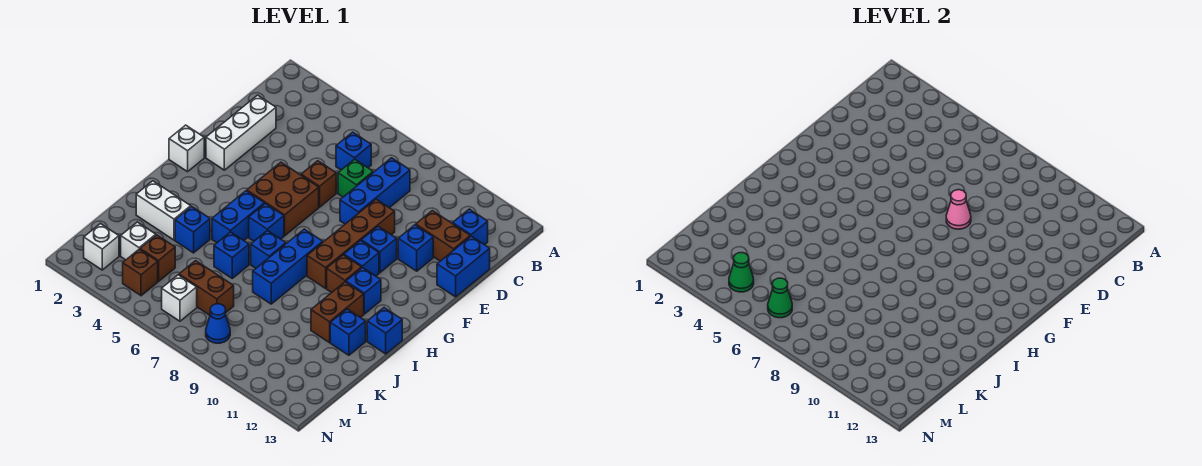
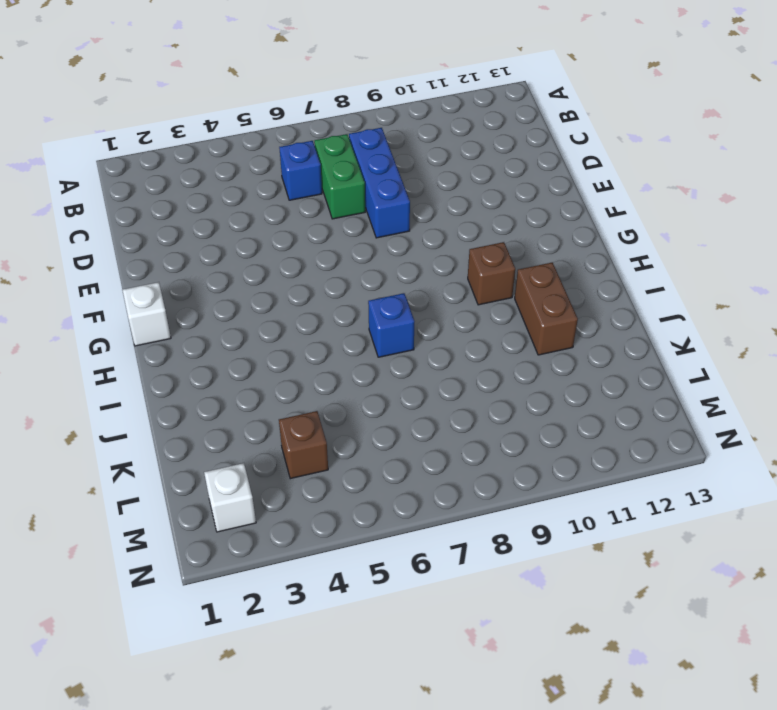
green 1x2 brick [314,134,365,219] -> green 1x1 brick [338,159,373,197]
none -> blue 1x1 brick [453,209,488,245]
none -> white 1x3 brick [206,95,276,170]
none -> brown 1x2 brick [416,211,470,261]
none -> blue 1x2 brick [437,236,490,297]

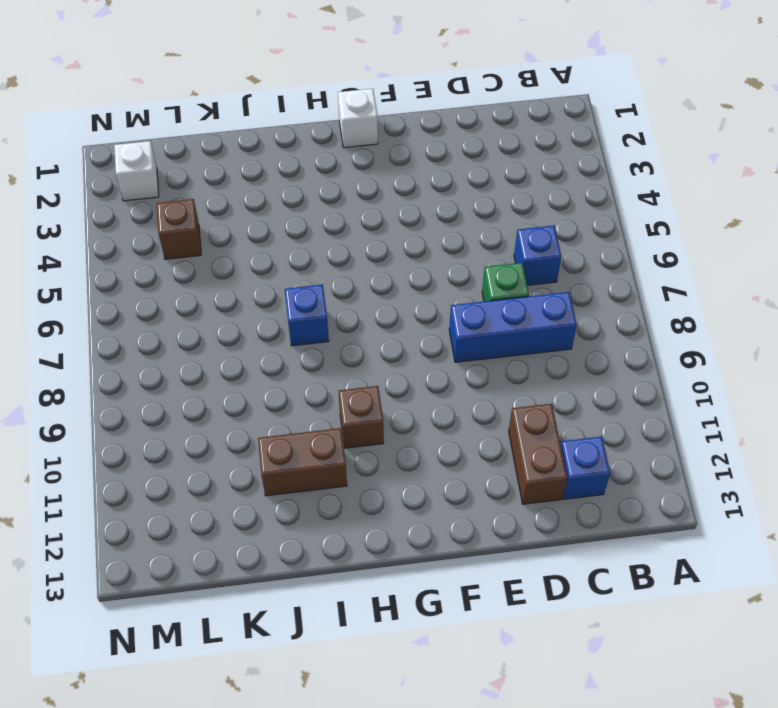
none -> white 1x3 brick [206,95,276,170]
none -> blue 1x2 brick [437,236,490,297]
none -> brown 1x1 brick [301,161,336,207]
none -> brown 1x4 brick [307,199,395,288]

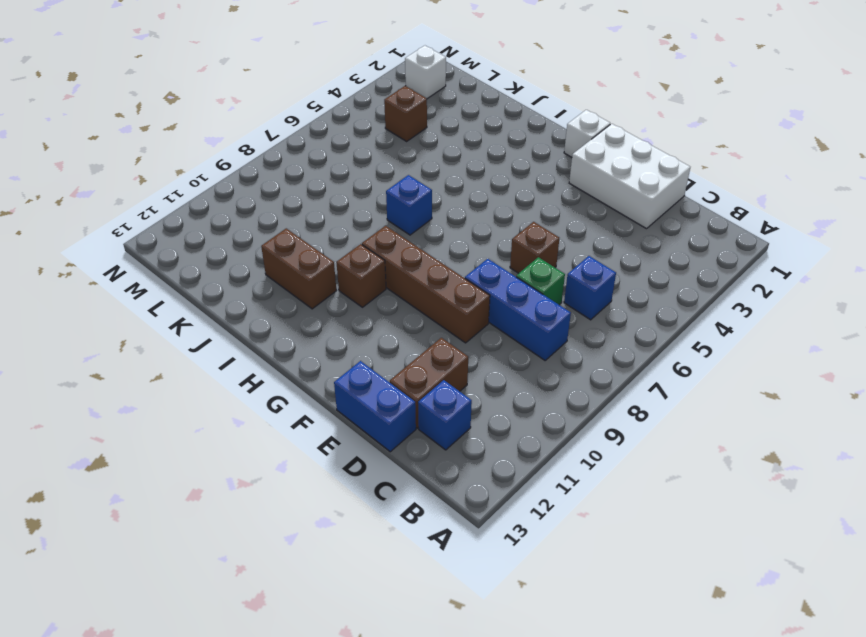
white 2x3 brick [569,124,690,229] -> white 1x3 brick [206,95,276,170]
none -> blue 1x1 brick [398,225,433,271]
none -> brown 2x2 brick [247,162,319,236]
none -> blue 1x1 brick [361,226,397,273]
none -> blue 1x1 brick [344,241,379,276]

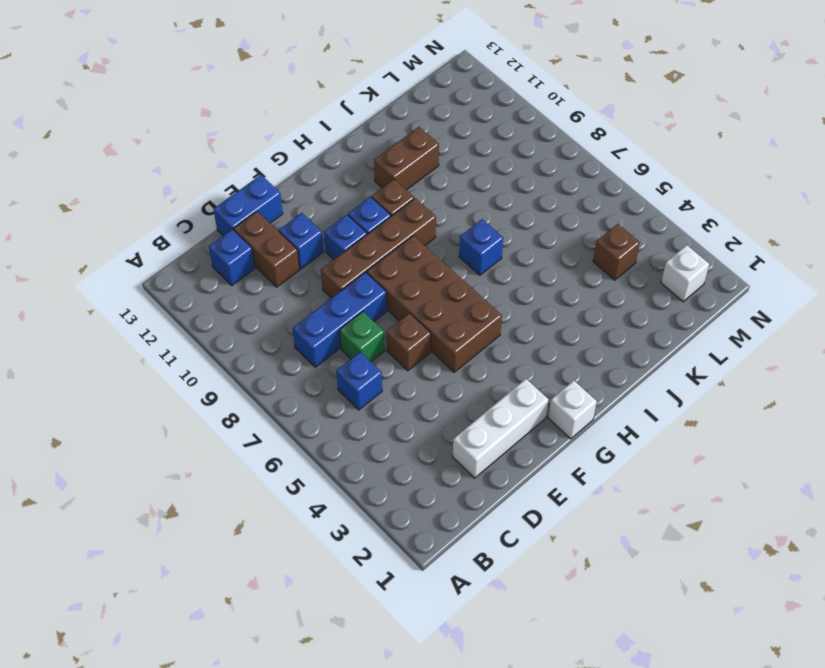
brown 2x4 brick [367,236,502,372] -> brown 2x2 brick [247,162,319,236]
none -> blue 1x2 brick [212,191,264,243]
none -> blue 1x1 brick [249,204,284,241]
none -> blue 1x3 brick [253,229,323,304]
none -> blue 1x1 brick [346,267,381,314]

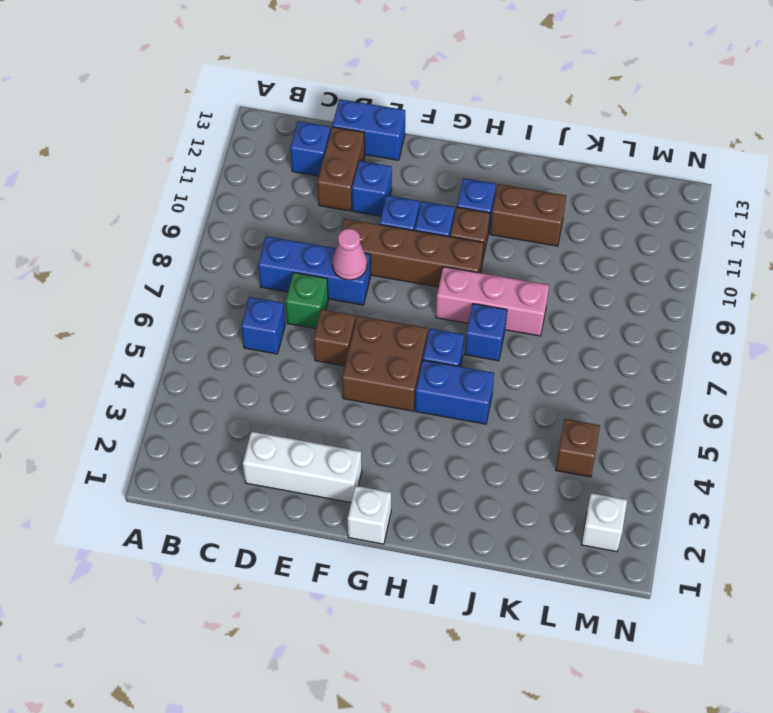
pink 1x3 brick [436,267,549,336] -> blue 1x3 brick [253,229,323,304]
none -> blue 1x1 brick [367,308,402,354]
none -> white 1x2 brick [136,181,191,240]
none -> blue 1x1 brick [175,206,210,253]
none -> blue 1x1 brick [214,232,249,278]

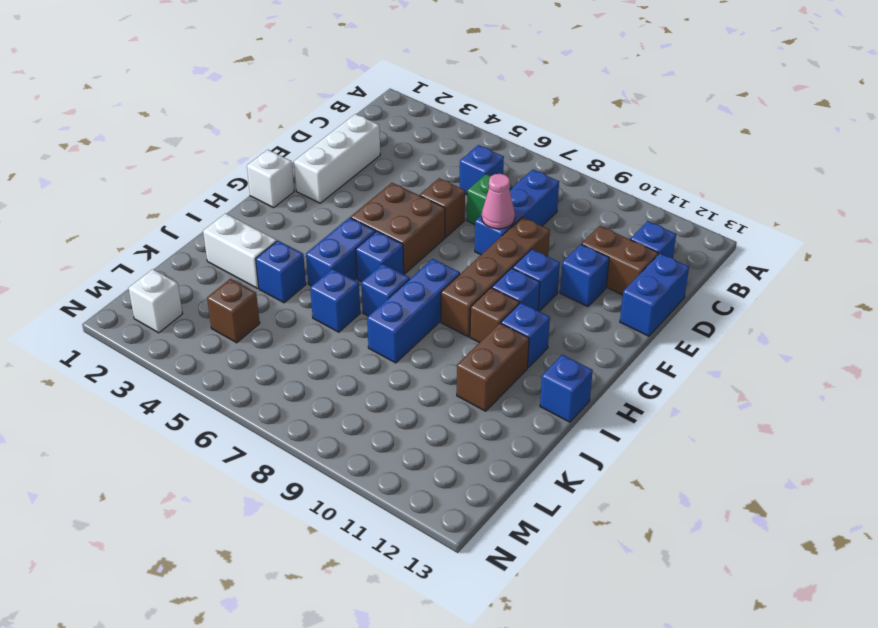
none -> blue 1x1 brick [330,309,366,355]
none -> white 1x1 brick [121,222,156,260]
none -> brown 1x2 brick [179,261,234,315]
none -> brown 1x1 brick [123,249,158,296]

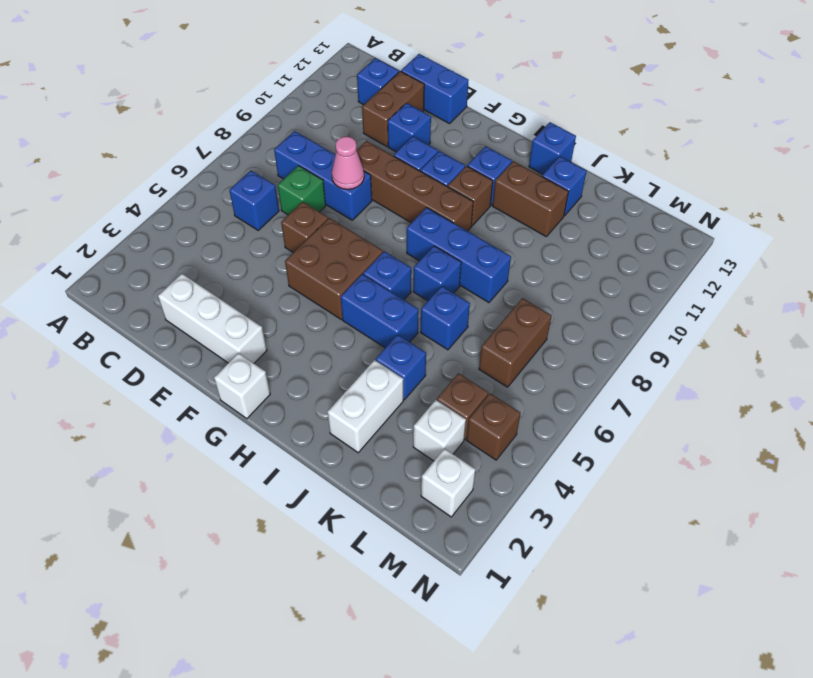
none -> white 1x1 brick [162,275,197,321]
none -> blue 1x1 cone [206,304,230,343]
none -> green 1x1 cone [729,253,754,292]
none -> green 1x1 cone [768,278,792,318]

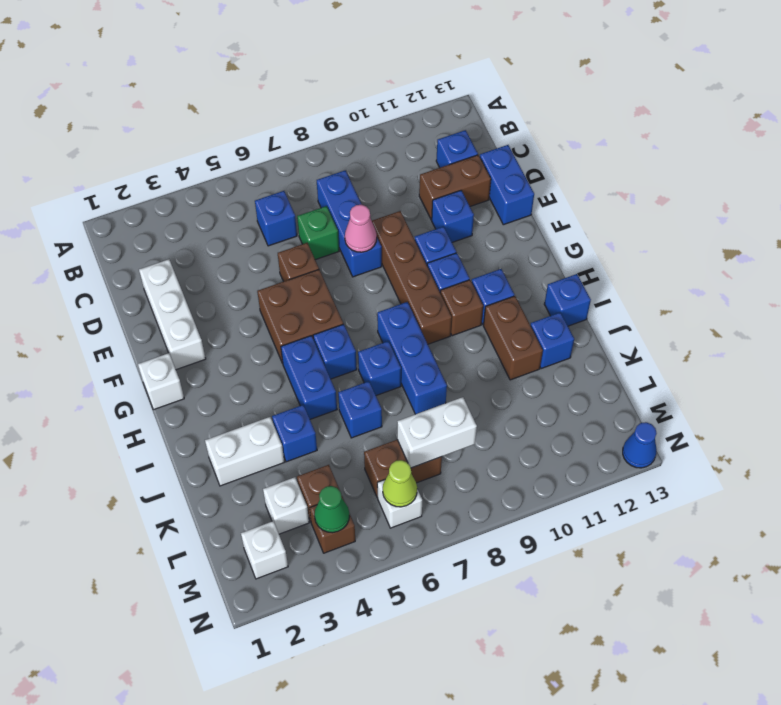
white 1x2 brick [397,397,477,468] -> none
lime 1x1 cone [383,460,417,507] -> green 1x1 cone [768,278,792,318]
blue 1x1 cone [623,422,657,468] -> blue 1x1 cone moved to [206,304,230,343]

